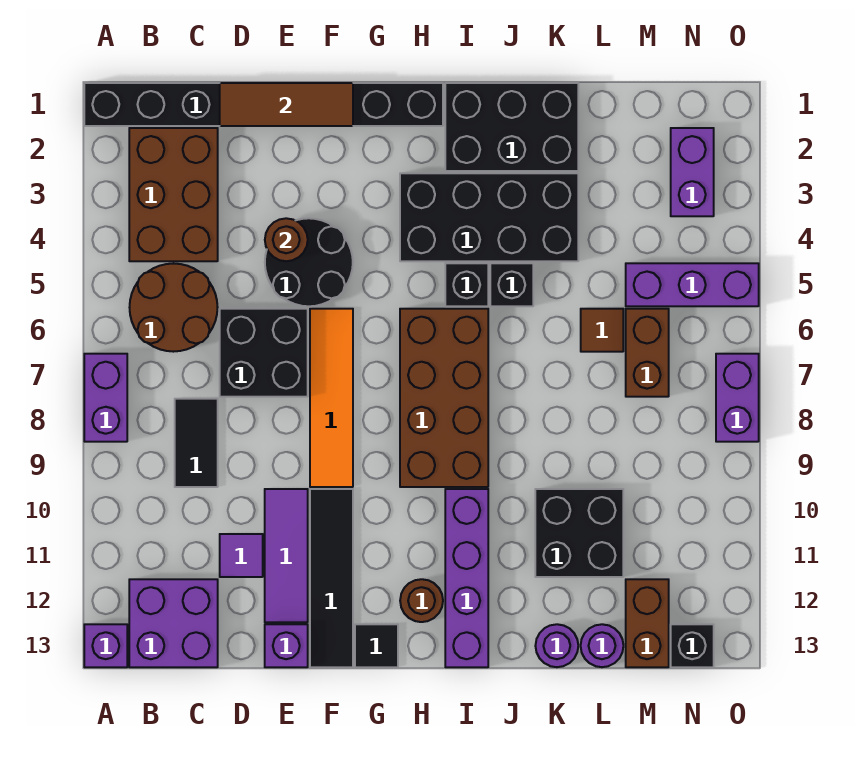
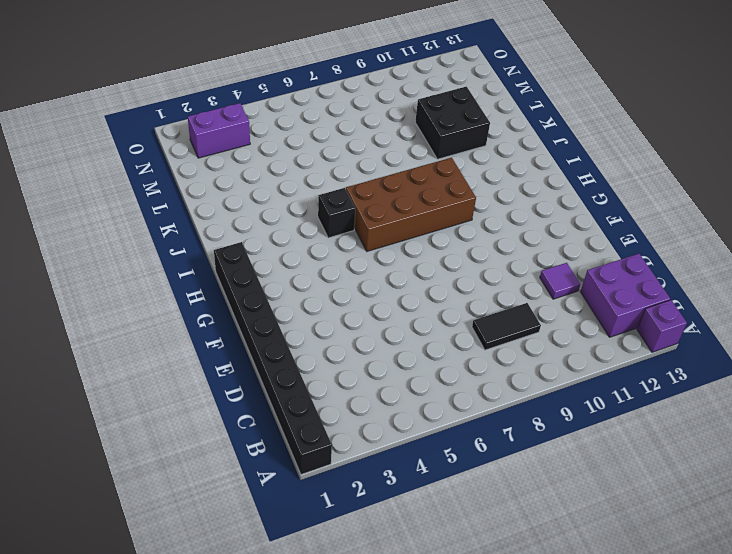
none -> purple 1x2 brick [84,354,127,442]
none -> brown 2x3 brick [129,128,218,261]
none -> brown 2x2 round brick [130,264,218,352]
none -> black 2x2 brick [220,309,308,397]

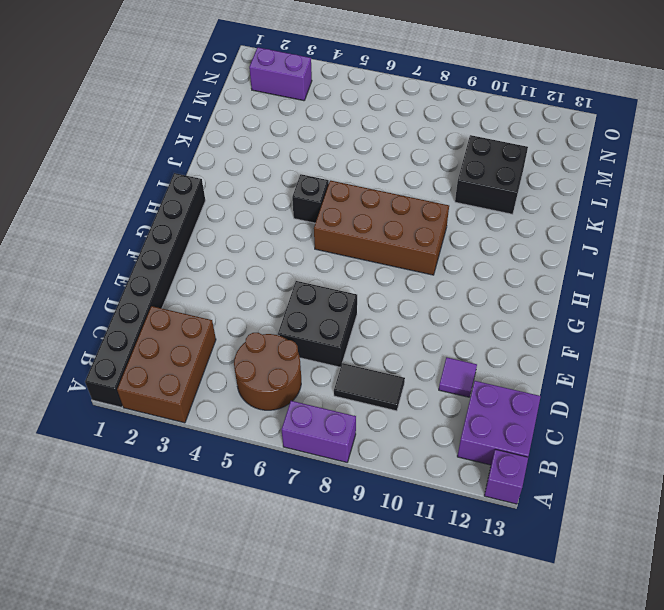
brown 2x3 brick [117,306,216,423] -> brown 2x3 brick turned to [129,128,218,261]
none -> black 2x2 round brick [265,218,353,306]
none -> purple 1x3 tile [265,489,308,622]
none -> purple 1x1 brick [265,624,308,667]
none -> orange 1x4 tile [310,309,353,487]

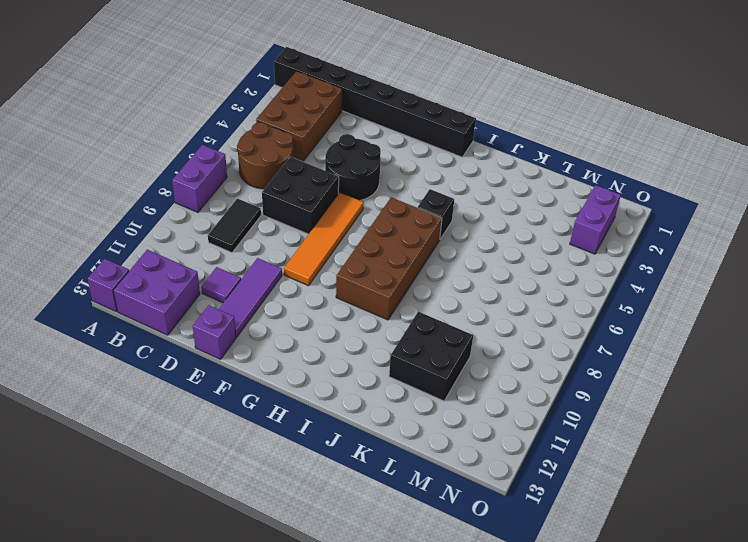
none -> black 1x4 tile [310,489,353,667]
none -> black 1x1 tile [355,624,398,667]
none -> black 2x4 brick [400,173,578,261]
none -> brown 1x1 round brick [400,579,443,622]

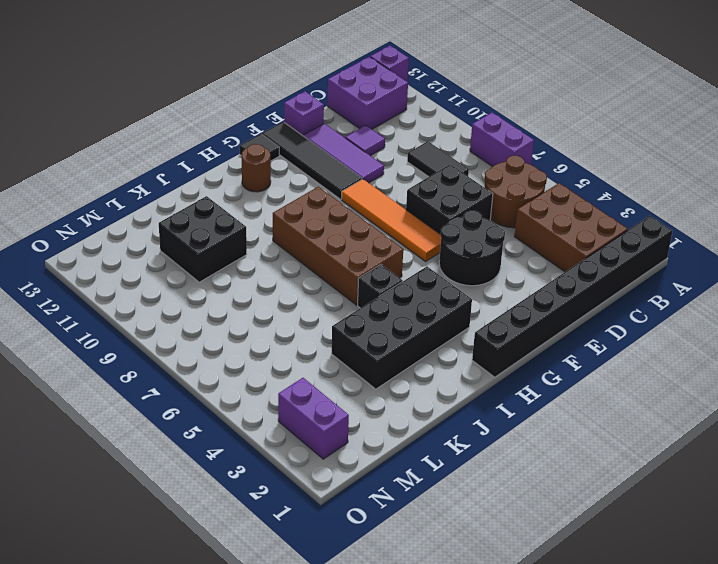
none -> black 2x3 brick [445,83,578,171]
none -> purple 1x4 brick [445,489,488,667]
none -> black 1x1 brick [490,263,533,306]
none -> purple 1x1 round brick [535,624,578,667]

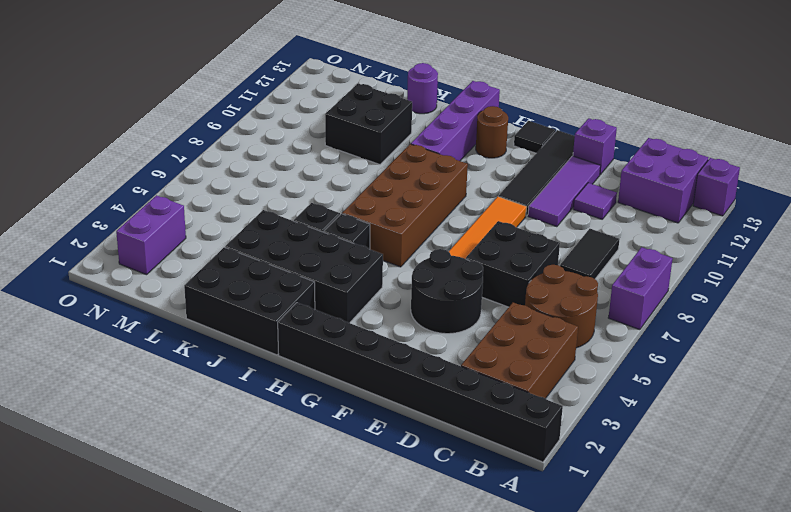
none -> brown 1x1 tile [581,309,623,352]
none -> purple 1x1 round brick [581,624,623,667]
none -> purple 1x3 brick [626,263,759,306]
none -> brown 1x2 brick [626,309,669,397]

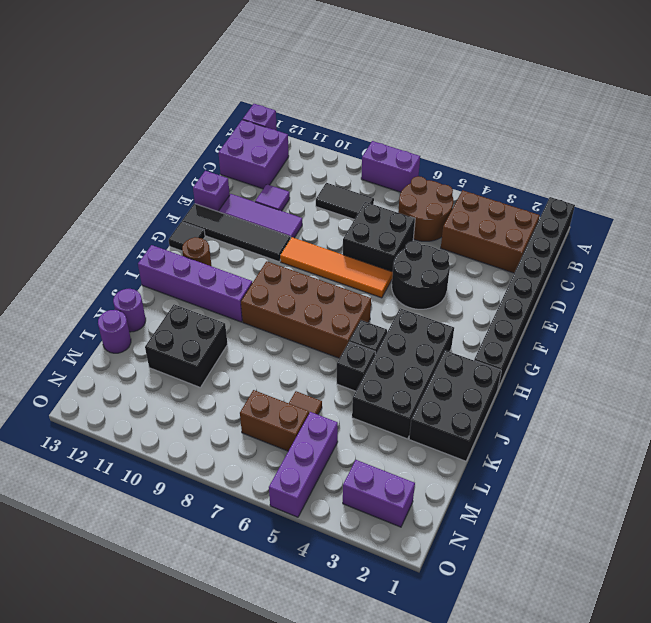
none -> brown 1x2 brick [626,579,669,667]
none -> black 1x1 brick [671,624,714,667]
none -> purple 1x2 brick [716,354,759,442]
none -> brown 1x3 tile [220,83,353,126]

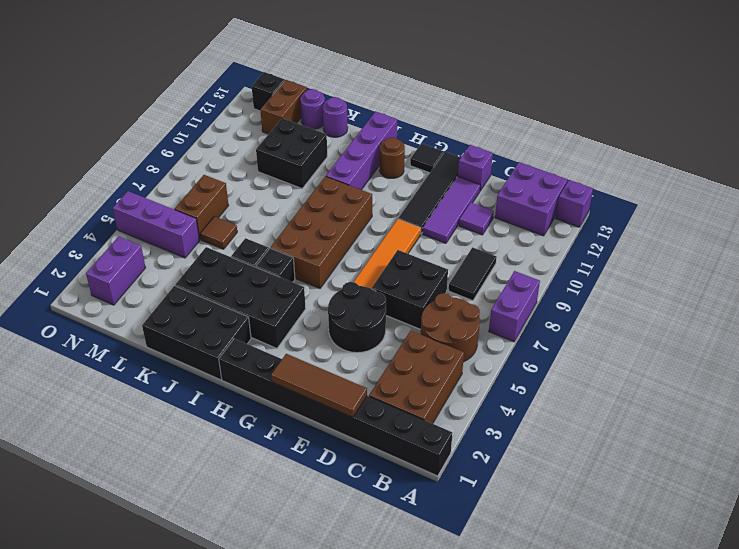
none -> purple 1x2 brick [716,354,759,442]
none -> brown 1x1 round brick [265,218,308,261]

